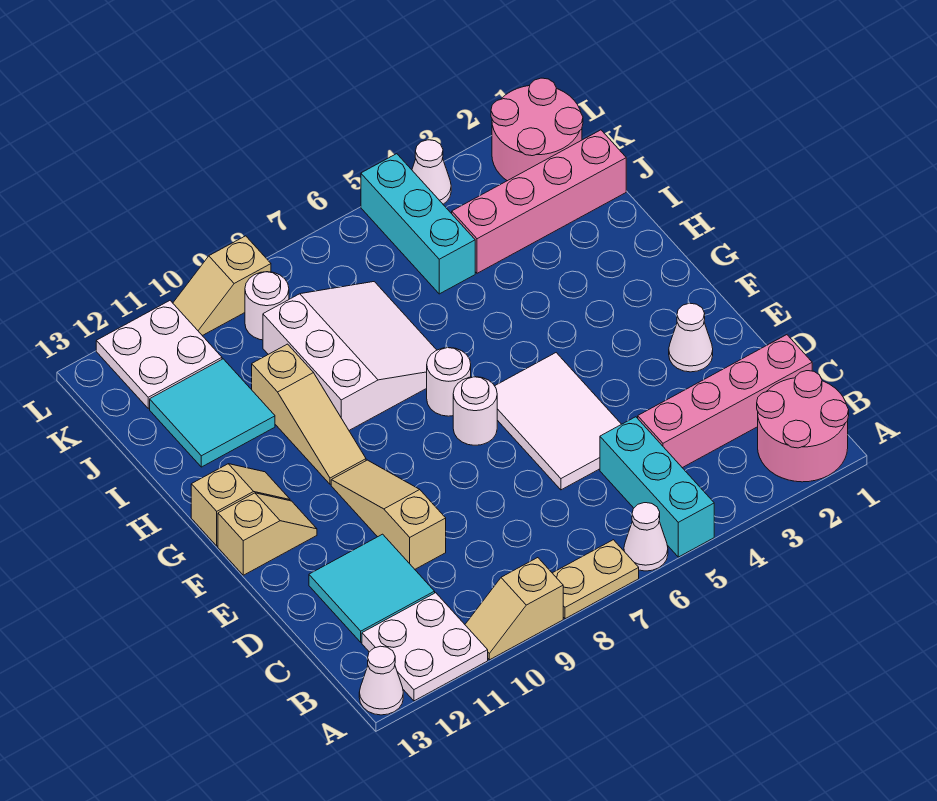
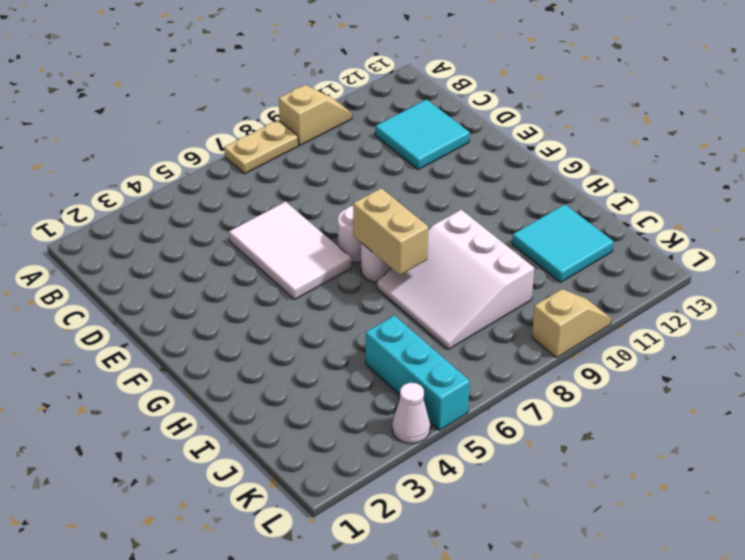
tan 1x2 brick [353,188,428,275] -> none
none -> pink 2x2 round brick [757,371,849,482]
none -> cyan 1x3 brick [600,417,714,557]
none -> white 1x1 cone [624,503,668,571]

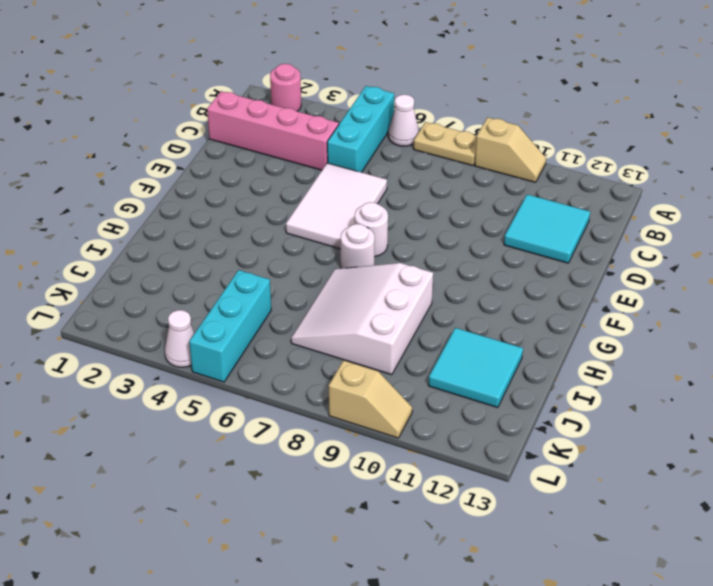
pink 1x1 round brick [270,64,301,111] -> pink 2x2 round brick [757,371,849,482]
none -> white 2x2 plate [362,593,488,701]
none -> white 1x1 cone [359,646,403,715]
none -> tan 1x3 slope [331,460,446,569]

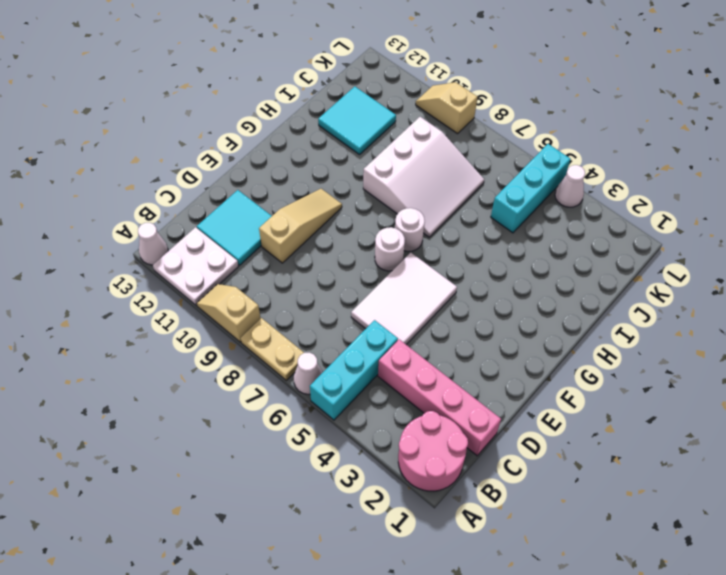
none -> white 1x1 cone [669,303,713,372]
none -> tan 1x2 slope [218,493,317,575]
none -> tan 1x3 slope [252,344,366,484]

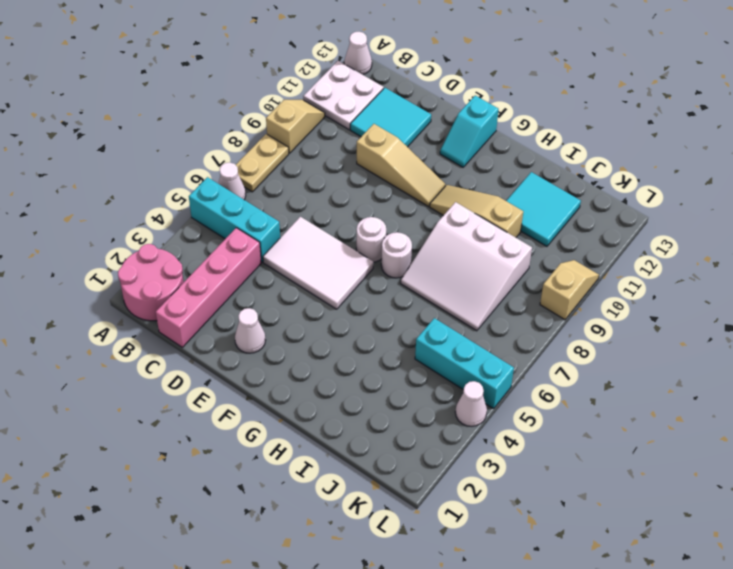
cyan 1x2 slope [440,96,499,167] -> tan 1x2 slope [218,493,317,575]
none -> tan 1x2 slope [191,464,290,546]
none -> pink 1x4 brick [452,130,626,273]
none -> pink 2x2 round brick [491,78,583,181]

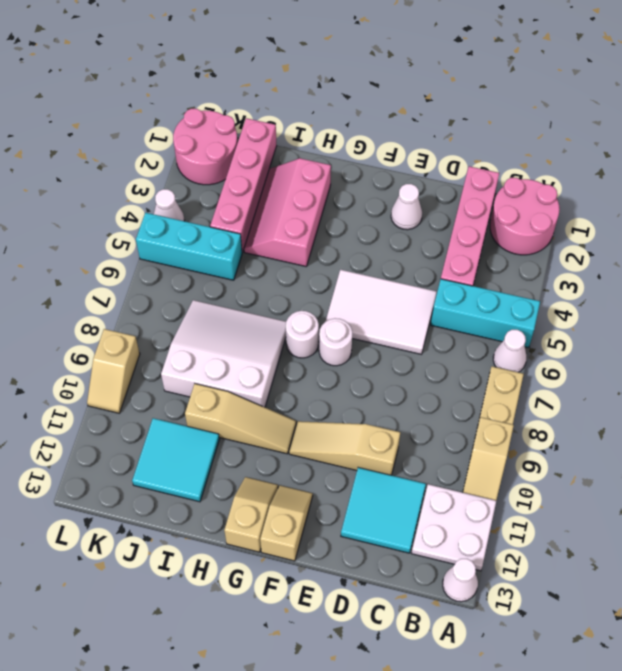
pink 2x3 slope [244,158,331,266] -> none
none -> white 1x1 round brick [245,272,289,340]
none -> white 2x2 plate [96,301,222,408]

